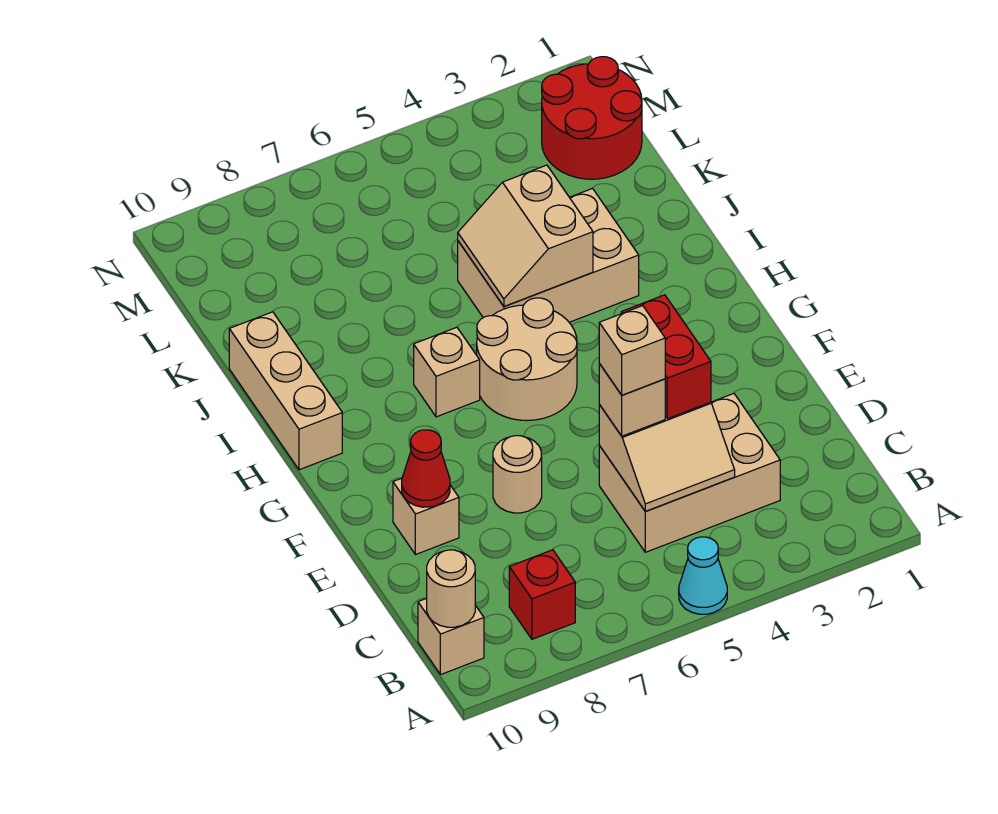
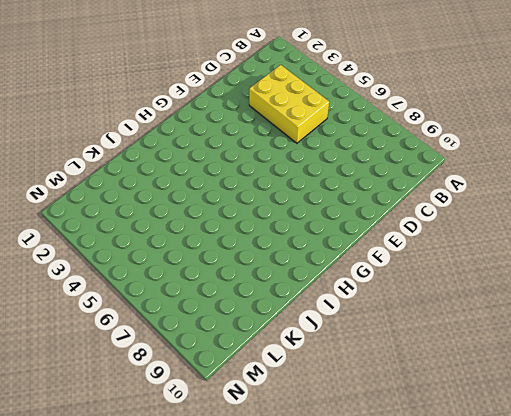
yellow 2x3 brick [249,65,329,143] -> tan 2x3 brick [599,393,780,552]
none -> cyan 1x1 cone [679,537,727,614]
none -> red 1x1 brick [509,550,575,639]
none -> tan 1x1 brick [418,598,484,675]

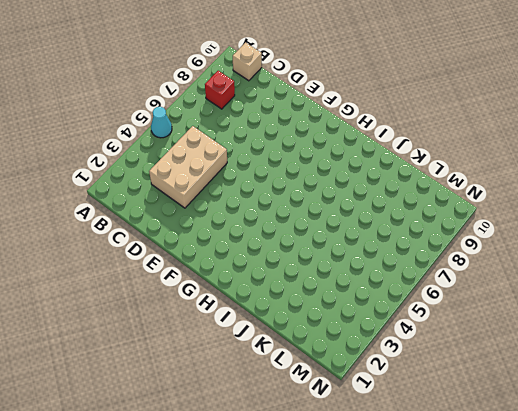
none -> tan 1x1 round brick [493,436,542,513]
none -> tan 1x1 brick [393,478,459,555]
none -> tan 2x2 round brick [477,298,577,421]

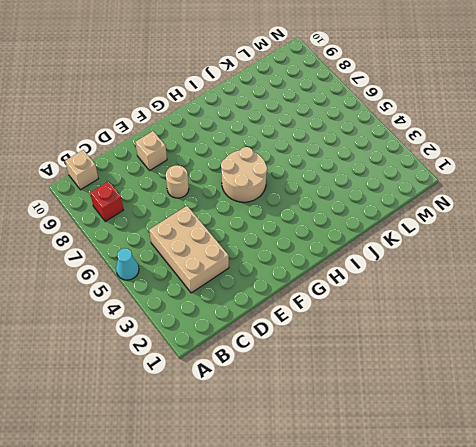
none -> tan 1x1 brick [414,327,480,417]
none -> tan 1x3 brick [229,312,342,470]
none -> tan 2x3 brick [458,189,639,322]

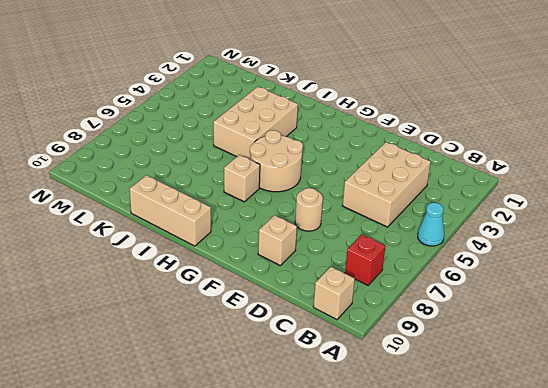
none -> red 2x2 round brick [542,57,642,179]
none -> tan 1x1 round brick [427,550,475,627]
none -> tan 2x2 slope [599,402,735,511]

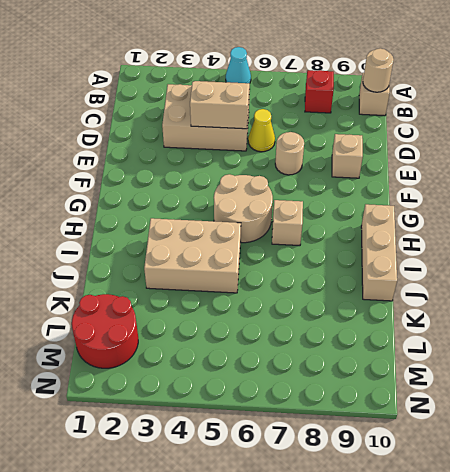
yellow 1x1 cone [248,109,275,152] -> none
none -> red 1x1 cone [402,430,450,507]
none -> tan 2x2 slope [458,165,593,307]
none -> red 1x2 brick [621,295,711,419]

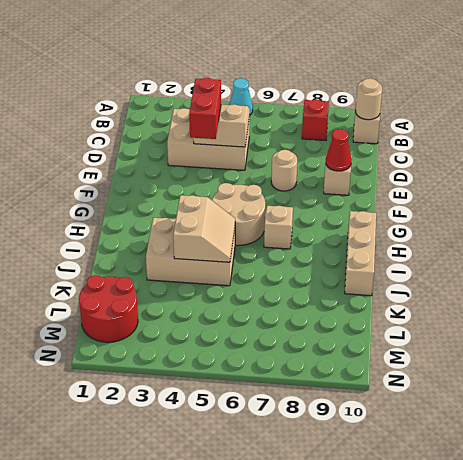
none -> tan 1x1 brick [599,364,665,436]
none -> tan 1x1 brick [599,306,665,395]

